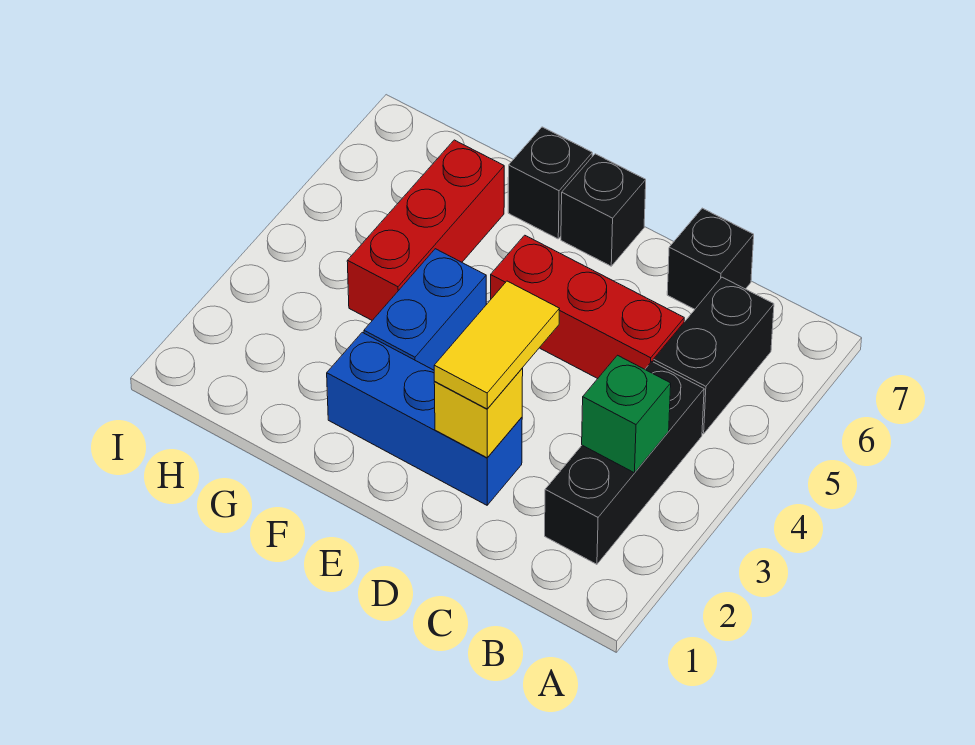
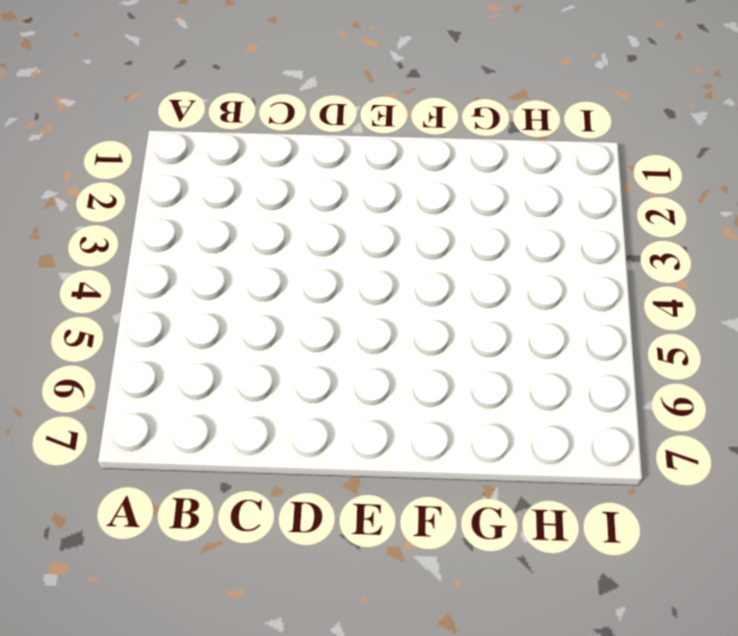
none -> black 1x3 brick [545,362,704,564]
none -> black 1x2 brick [653,277,774,434]
none -> red 1x3 brick [491,235,684,379]

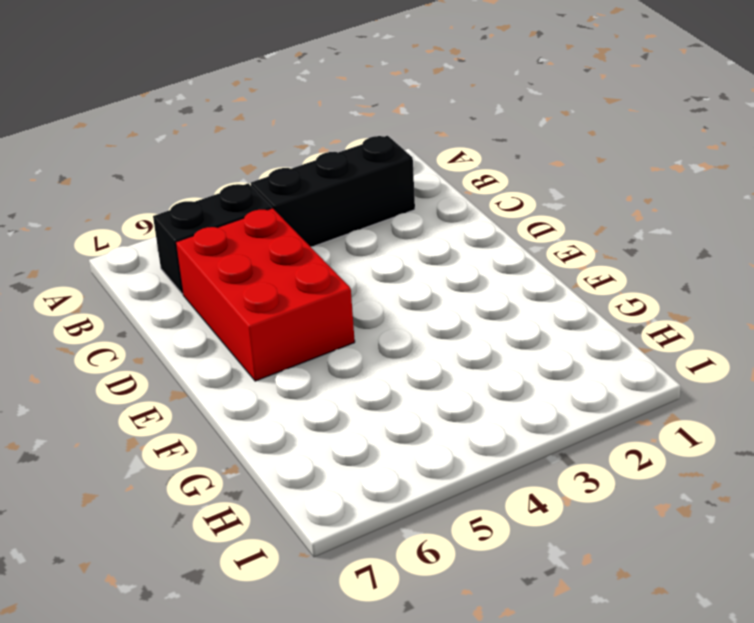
red 2x3 brick [176,208,355,381] -> red 1x3 brick [491,235,684,379]
none -> black 1x1 brick [667,208,754,309]
none -> blue 1x3 brick [327,332,522,505]
none -> black 1x1 brick [561,154,646,266]

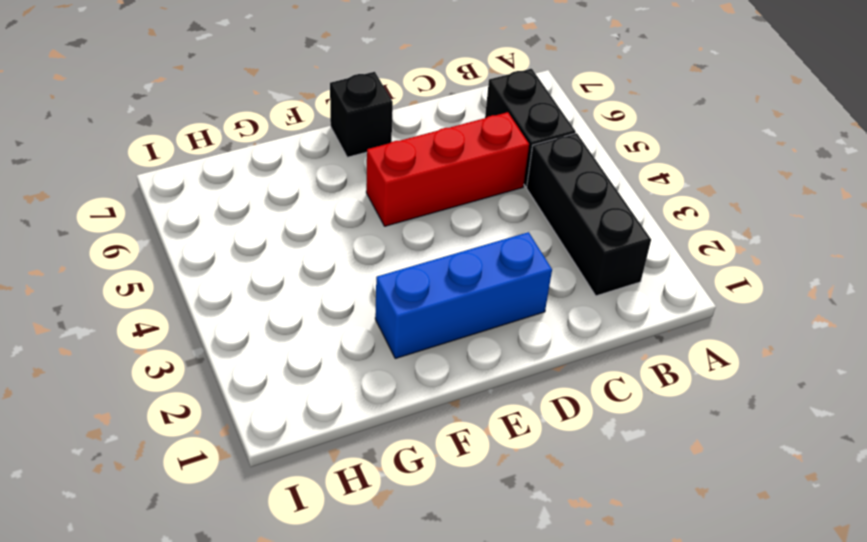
none -> black 1x1 brick [667,208,754,309]
none -> blue 1x2 brick [364,249,486,370]
none -> black 1x1 brick [508,127,592,239]

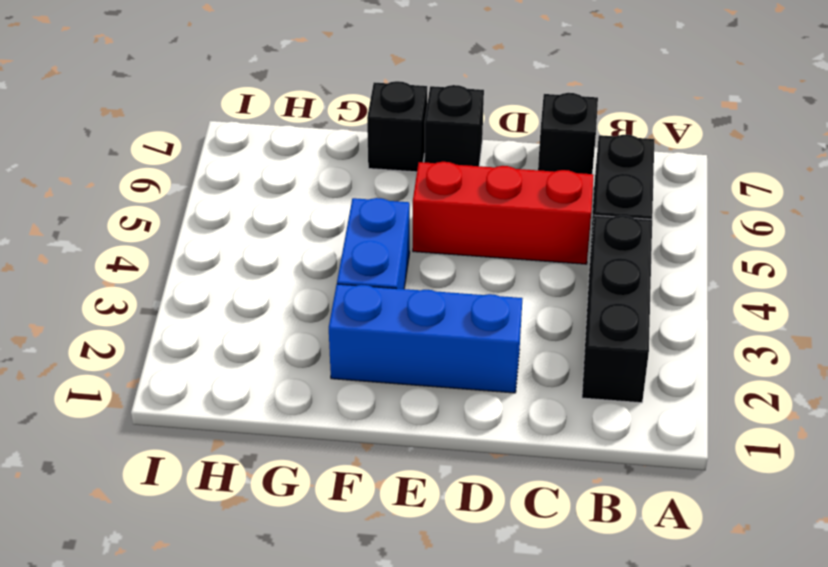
none -> red 1x3 brick [347,140,504,320]
none -> green 1x1 brick [582,355,671,473]
none -> yellow 1x1 brick [434,368,523,458]

